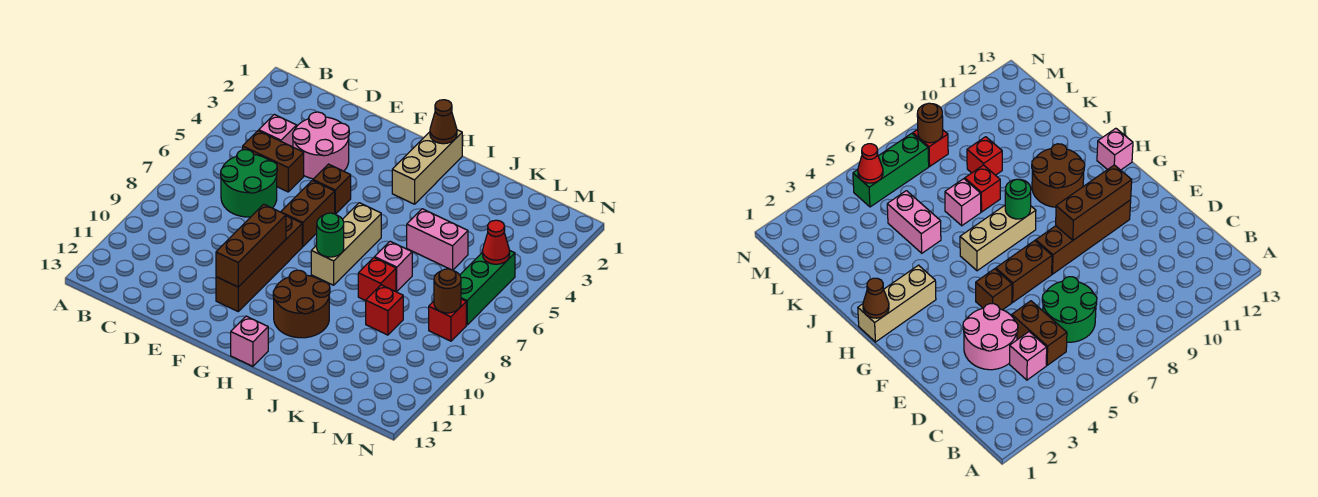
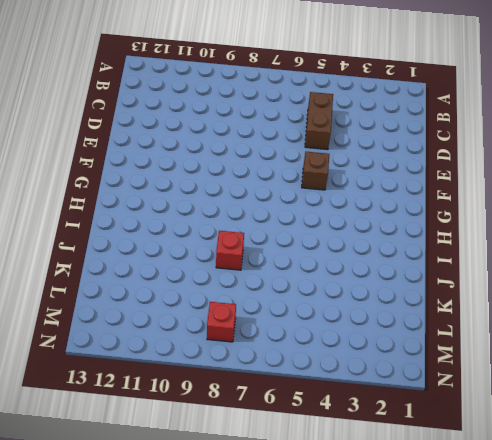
none -> pink 1x1 brick [259,114,297,147]
none -> green 2x2 round brick [221,150,277,217]
none -> pink 2x2 round brick [293,112,349,179]

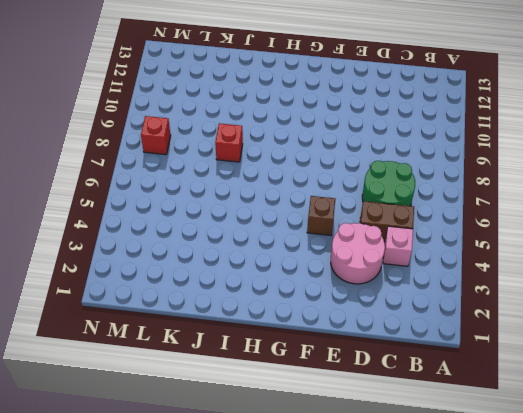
none -> brown 1x2 brick [281,180,335,247]
none -> brown 1x4 brick [216,216,302,311]
none -> tan 1x3 brick [392,130,462,204]

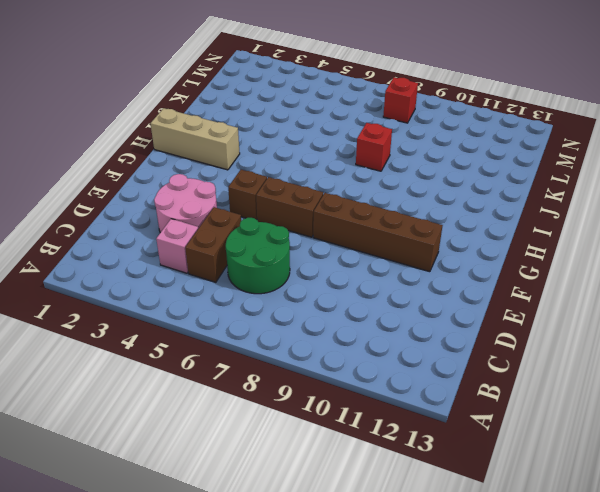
none -> tan 1x3 brick [311,203,381,285]
none -> brown 2x2 round brick [273,270,330,338]
none -> pink 1x1 brick [231,316,268,366]

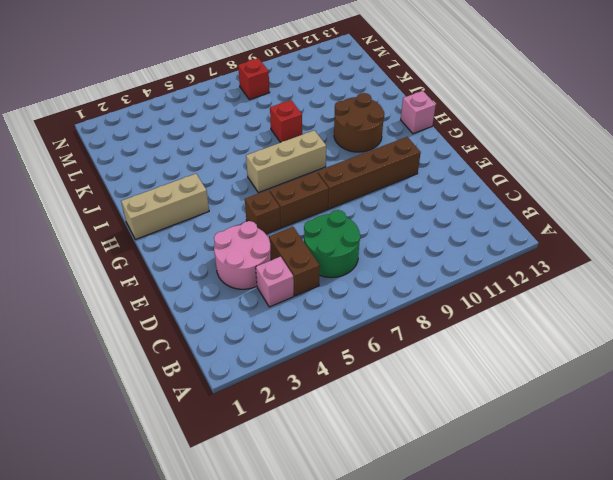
none -> pink 1x2 brick [407,209,468,270]
none -> pink 1x1 brick [374,241,412,291]
none -> red 1x1 brick [366,285,403,335]

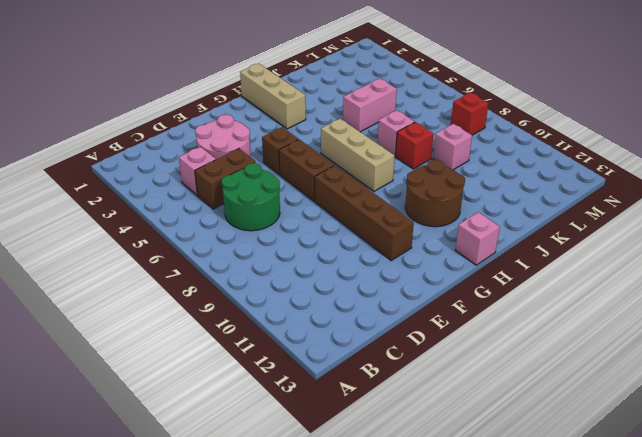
pink 1x1 brick [433,124,472,170] -> red 1x1 brick [366,285,403,335]
none -> green 1x3 brick [460,251,515,325]
none -> brown 1x3 brick [216,204,286,287]
none -> brown 1x1 cone [430,100,457,144]

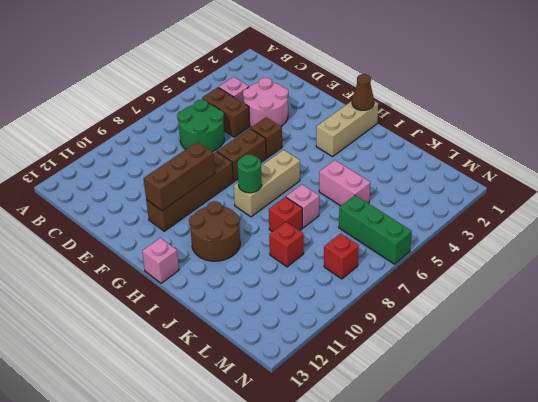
green 1x3 brick [339,195,412,264] -> green 1x3 brick turned to [460,251,515,325]
none -> red 1x1 cone [483,220,510,264]
none -> brown 1x1 round brick [434,269,461,313]

